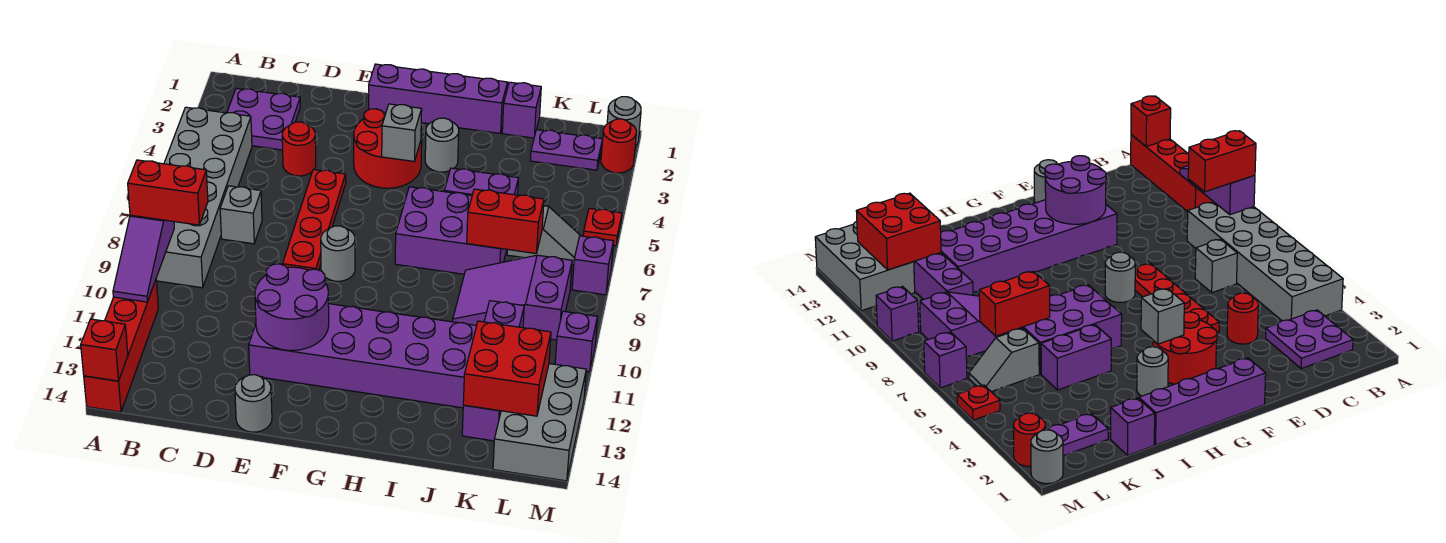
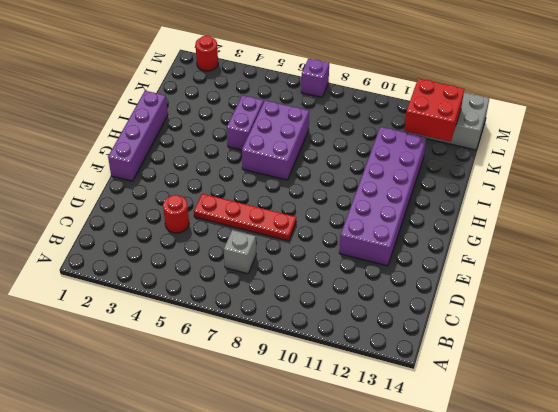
none -> grey 2x6 brick [156,107,252,288]
none -> red 1x4 brick [84,280,158,412]
none -> purple 2x2 plate [227,88,300,150]
none -> grey 1x1 round brick [235,375,272,432]

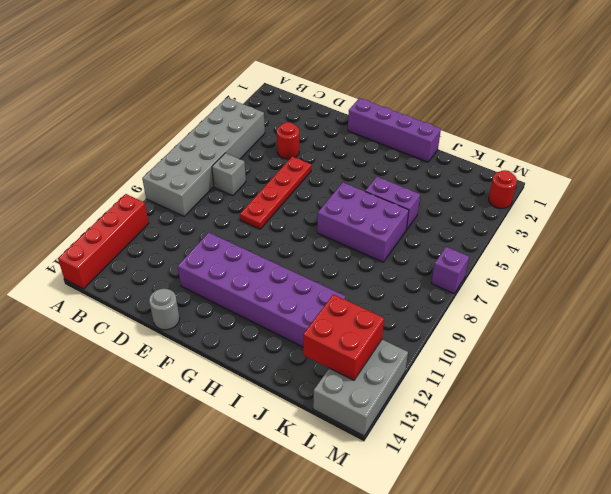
none -> purple 2x2 plate [227,88,300,150]
none -> red 2x2 round brick [354,109,422,188]
none -> grey 1x1 round brick [321,226,355,281]
none -> grey 1x1 round brick [425,118,459,172]

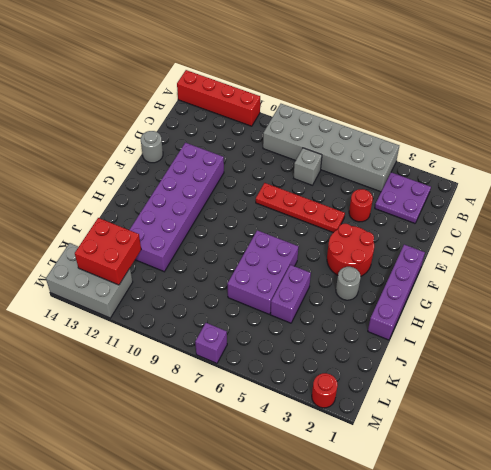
none -> grey 1x1 round brick [321,226,355,281]
none -> purple 1x1 brick [502,82,541,138]
none -> purple 2x3 slope [453,255,572,340]
none -> purple 1x2 plate [530,130,603,170]

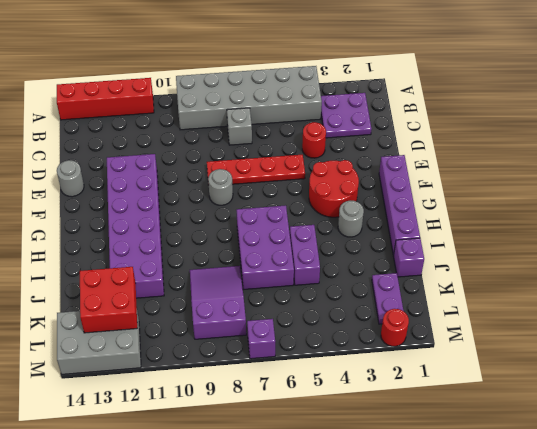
none -> grey 1x2 slope [507,206,581,265]
none -> purple 1x4 brick [462,301,524,441]
none -> grey 1x1 round brick [607,97,641,146]
none -> red 1x1 plate [583,208,622,246]

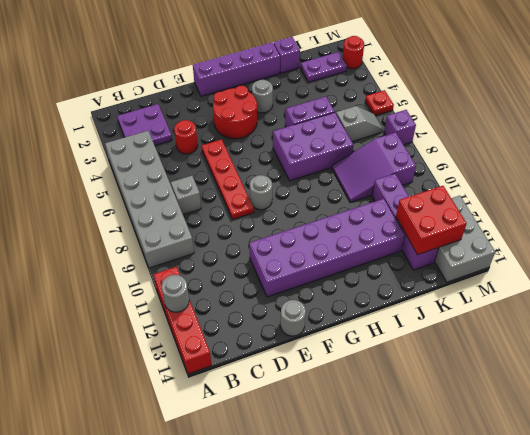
grey 1x1 round brick [162,275,189,312] -> grey 1x1 round brick moved to [607,97,641,146]
none -> purple 1x1 brick [555,311,597,372]
none -> purple 1x3 slope [113,215,174,302]
none -> red 1x1 brick [81,319,128,381]
none -> purple 2x2 round brick [255,264,329,350]

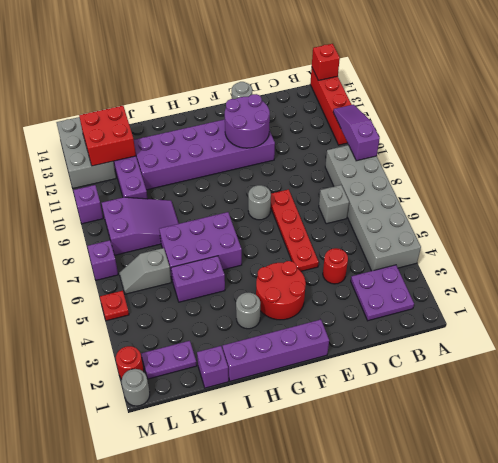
none -> grey 1x1 brick [382,104,422,161]
none -> red 1x2 brick [467,189,544,253]
none -> red 1x2 brick [128,160,208,225]

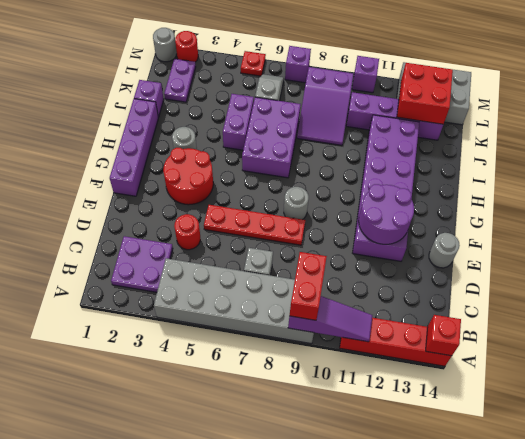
none -> grey 1x1 brick [382,104,422,161]
none -> red 1x2 brick [467,189,544,253]

